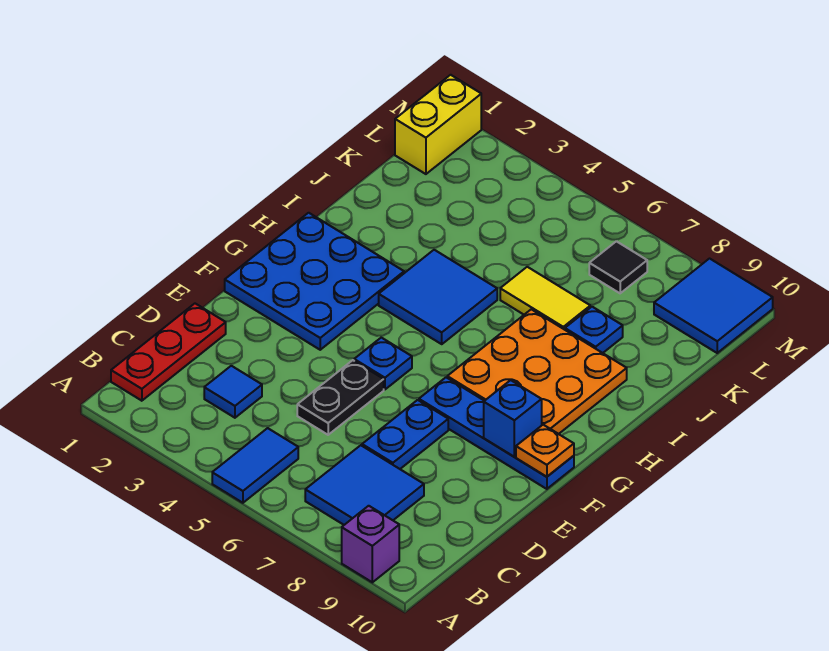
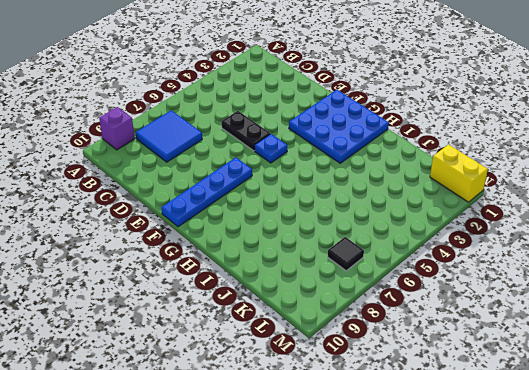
none -> blue 1x2 tile [212,428,298,503]
none -> red 1x3 plate [111,304,226,401]
none -> blue 1x1 tile [204,366,262,418]

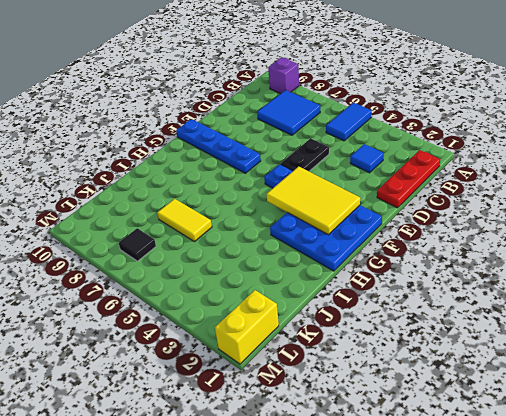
yellow 2x3 tile [266,166,360,235] -> none
none -> blue 1x2 plate [362,400,448,469]
none -> orange 3x3 plate [447,309,627,434]
none -> blue 2x2 tile [379,250,497,344]

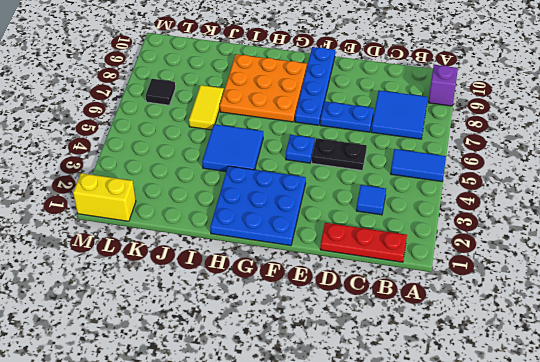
none -> blue 1x1 plate [565,307,623,353]
none -> blue 2x2 tile [654,259,773,353]
none -> blue 1x1 brick [484,380,542,457]

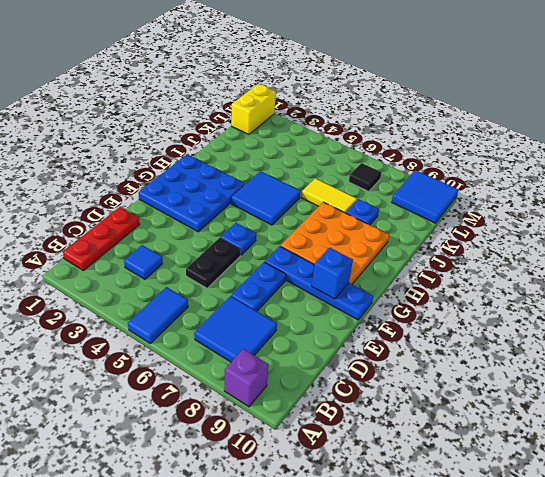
none -> orange 1x1 plate [516,425,574,477]

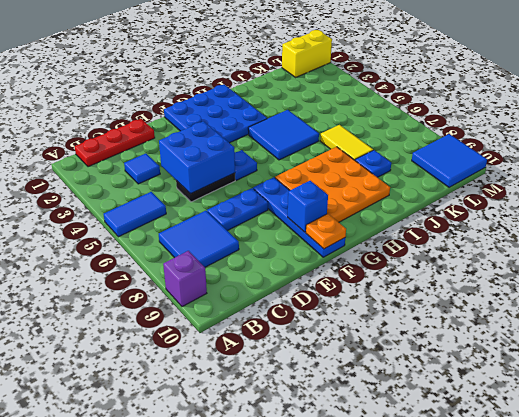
blue 2x2 brick [159,121,235,194] -> none
none -> black 1x1 tile [589,241,647,293]

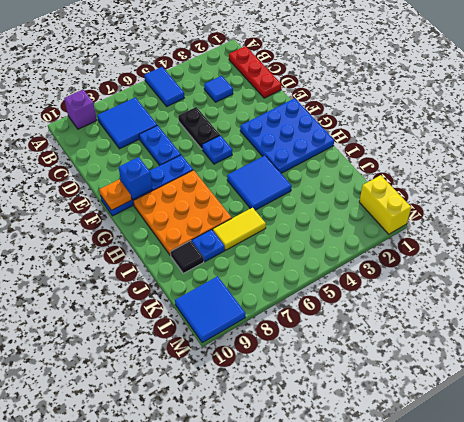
black 1x1 tile [171,241,204,273] -> black 1x1 tile moved to [589,241,647,293]

